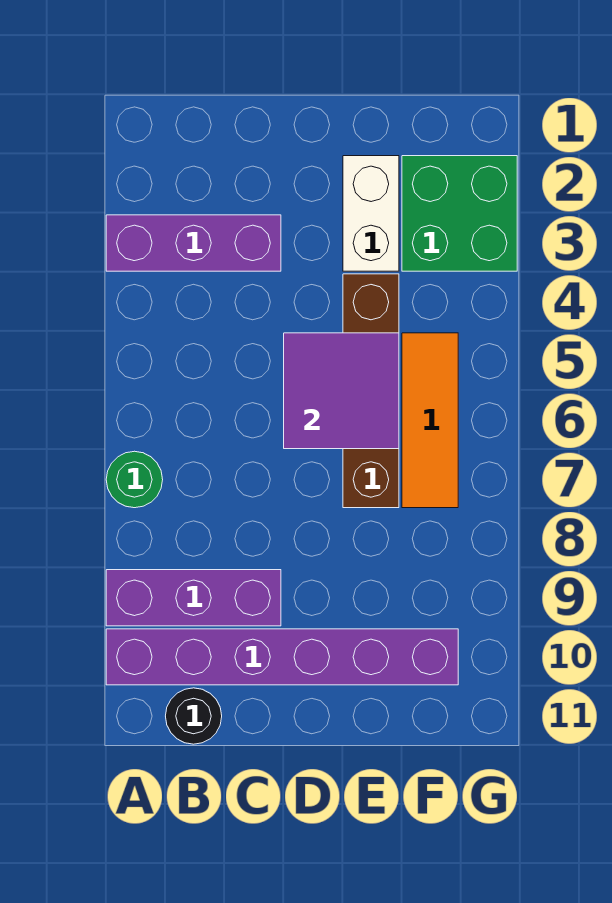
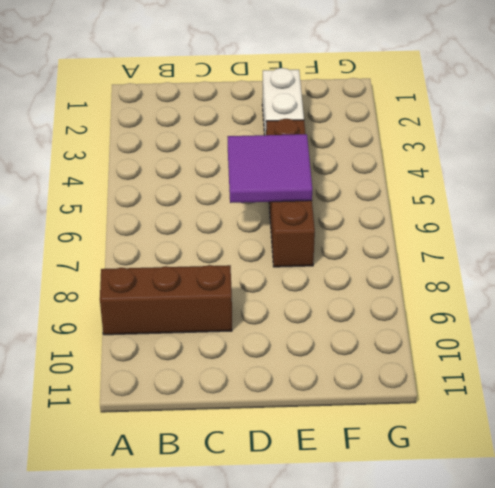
brown 1x3 brick [100,265,232,335] -> purple 1x3 brick [106,570,281,626]
none -> purple 1x3 brick [106,215,281,271]
none -> green 1x1 round brick [106,451,163,508]

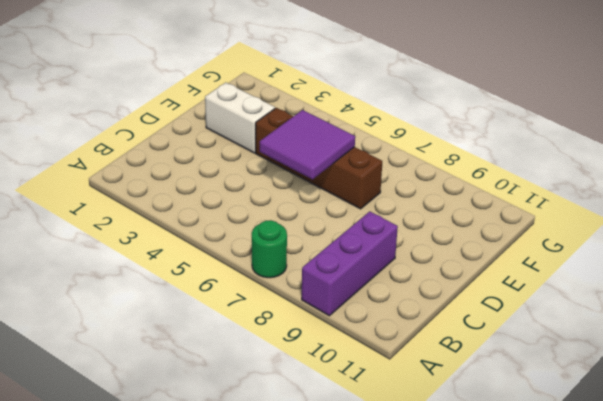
none -> purple 1x3 brick [106,215,281,271]
none -> purple 1x6 brick [106,629,458,685]

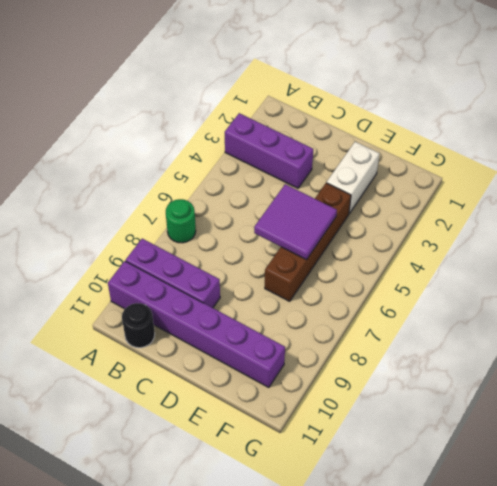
none -> green 2x2 brick [402,156,517,271]
none -> orange 1x3 tile [402,333,458,508]

